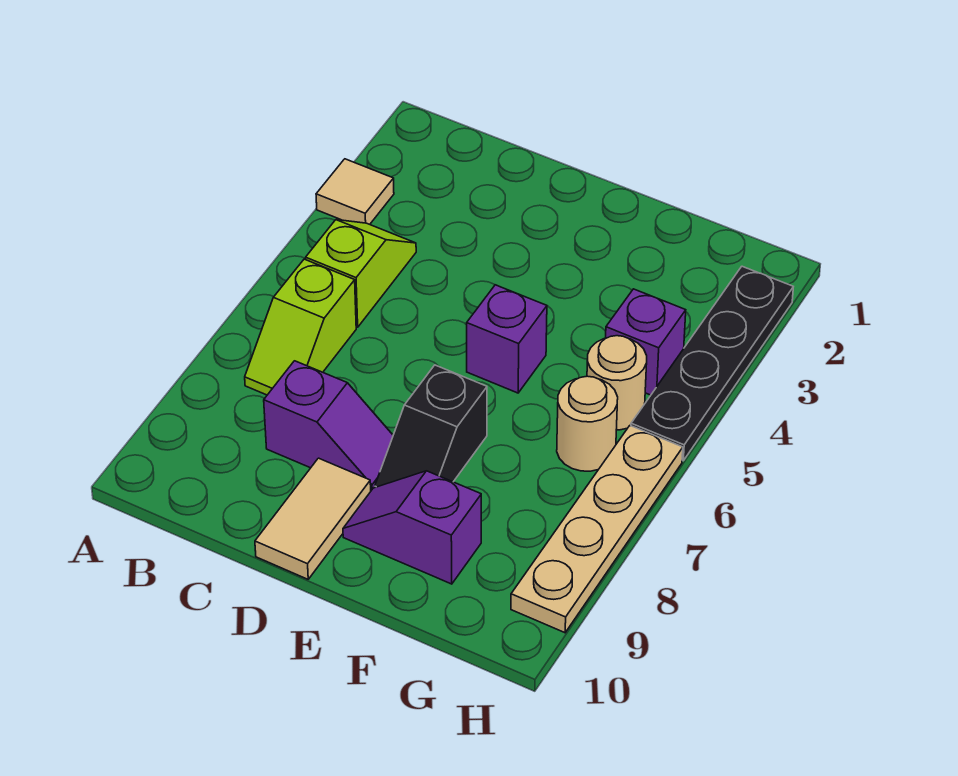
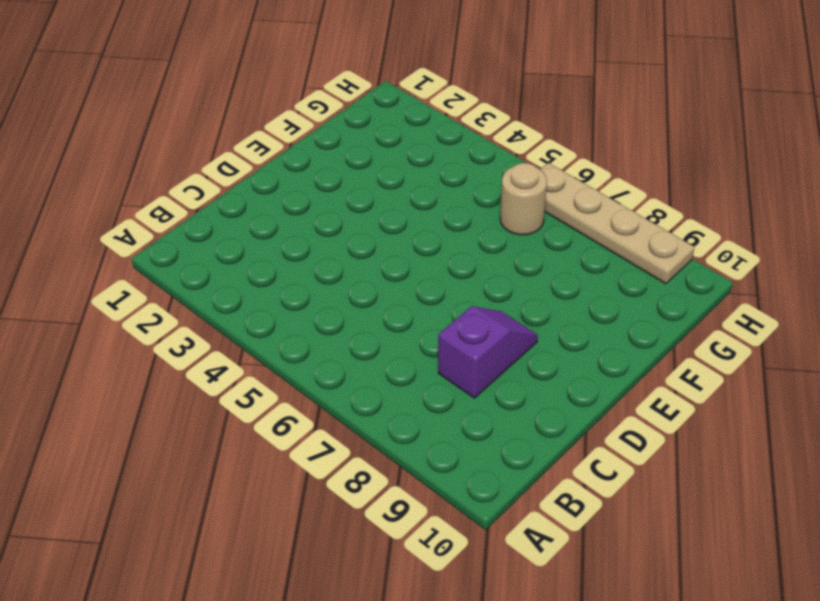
none -> tan 1x1 tile [316,159,394,224]
none -> lime 1x2 slope [306,220,416,327]
none -> lime 1x2 slope [245,259,356,395]

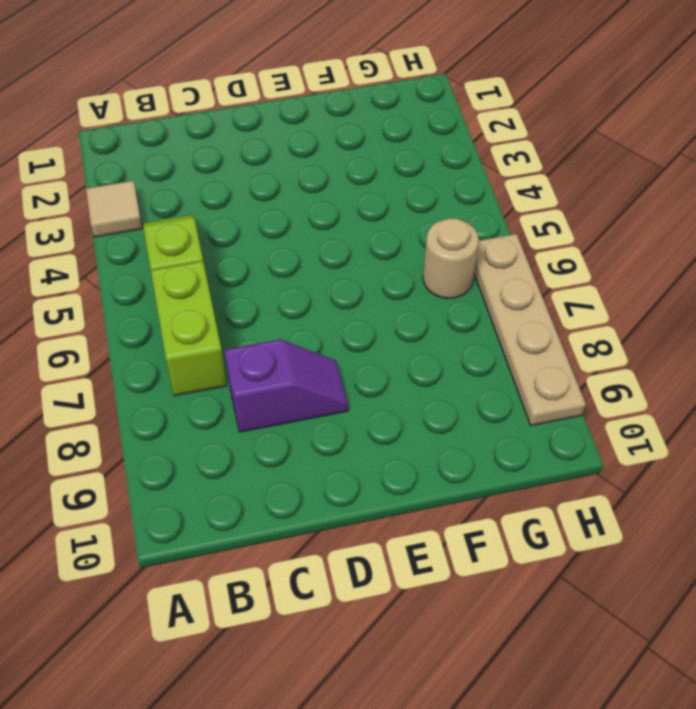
lime 1x2 brick [151,261,227,396] -> lime 1x2 slope [245,259,356,395]
none -> tan 1x2 tile [255,458,371,579]
none -> purple 1x1 brick [467,285,547,393]
none -> black 1x2 slope [375,365,487,487]

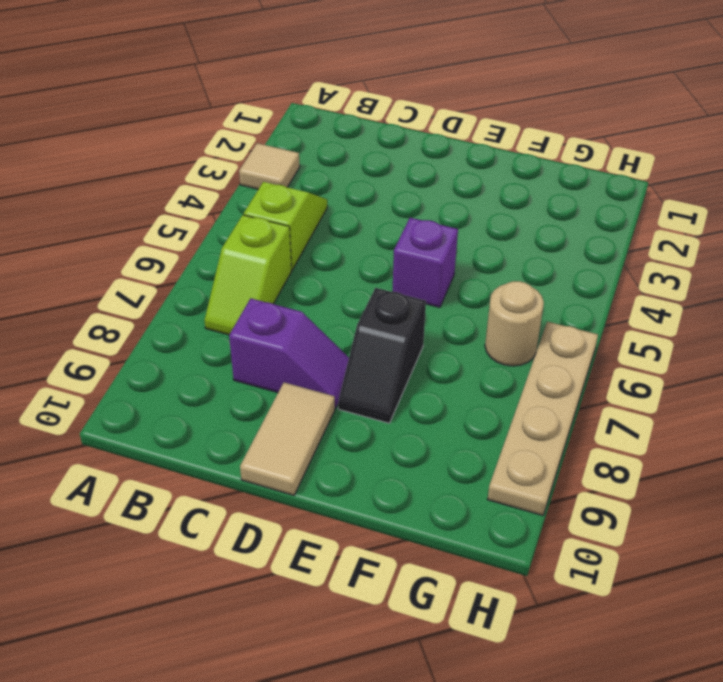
none -> purple 1x2 slope [343,471,481,584]
none -> purple 1x1 brick [606,289,686,395]
none -> tan 1x1 round brick [587,336,647,430]

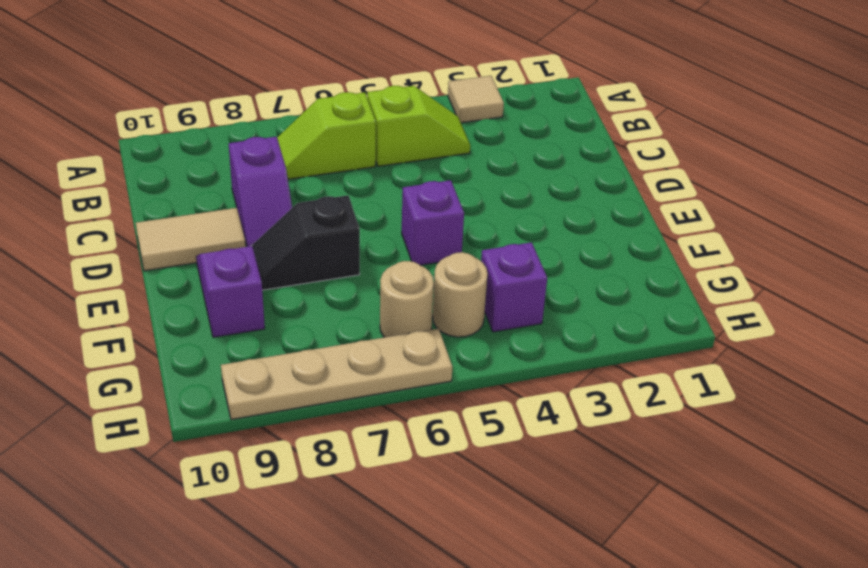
none -> black 1x4 plate [631,266,793,461]

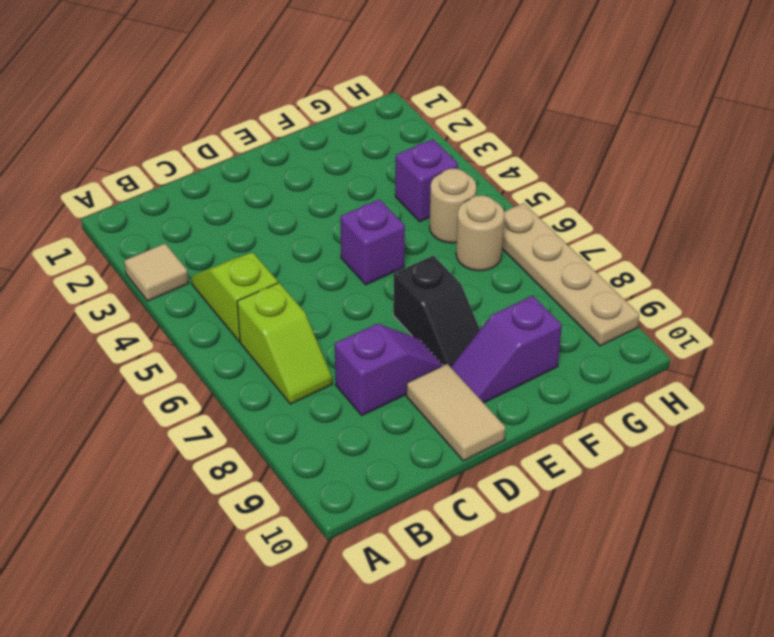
none -> black 1x4 plate [631,266,793,461]

